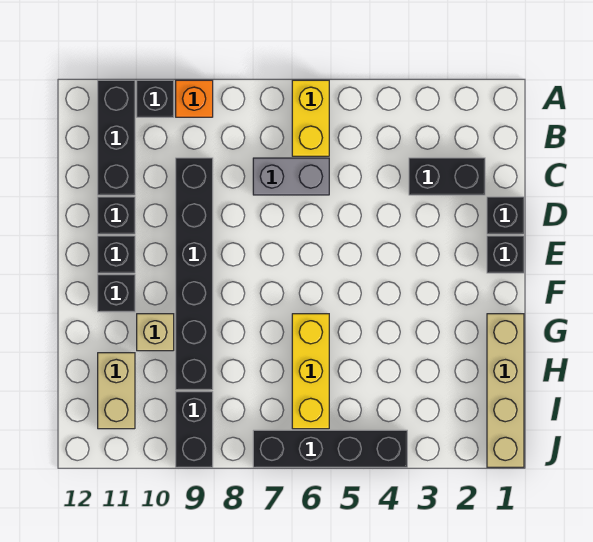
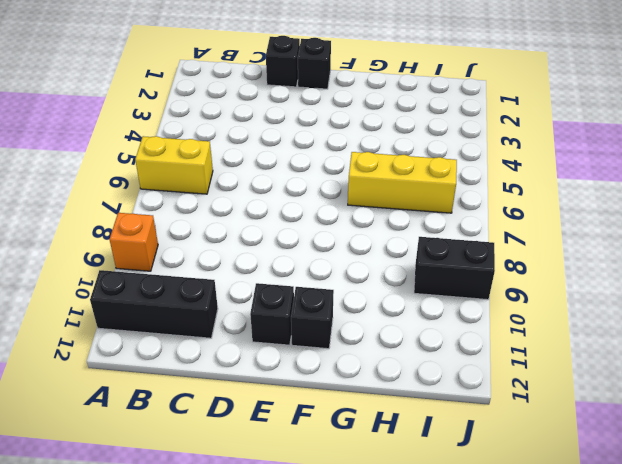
none -> black 1x1 brick [137,80,174,117]
none -> black 1x2 brick [409,158,485,195]
none -> grey 1x2 brick [253,158,329,195]

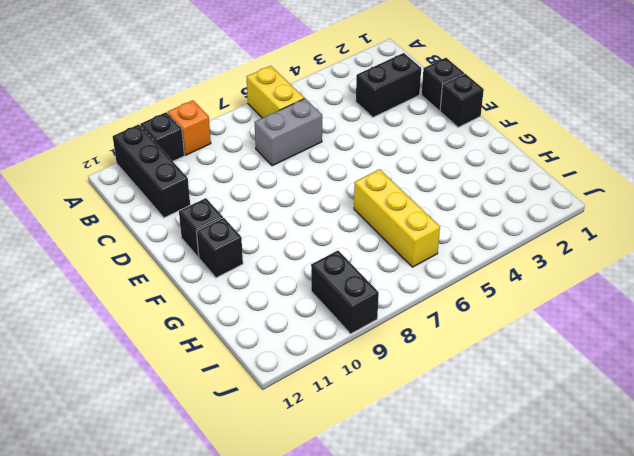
none -> black 1x6 brick [176,158,213,390]
none -> black 1x1 brick [98,197,135,234]
none -> tan 1x4 brick [487,314,524,467]

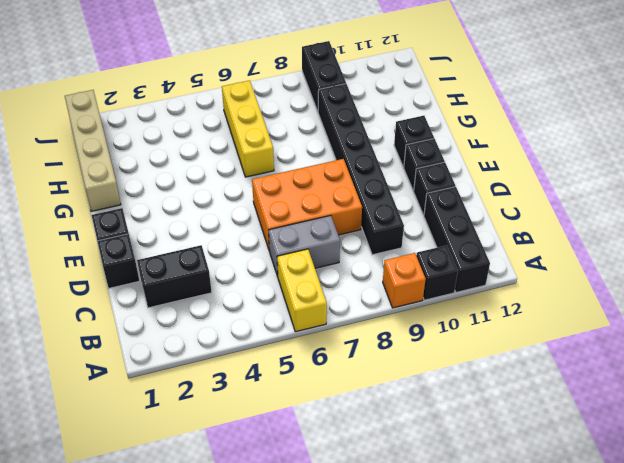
orange 2x3 brick [252,159,362,249] -> none
none -> tan 1x1 brick [137,314,174,351]
none -> tan 1x2 brick [98,353,135,429]
none -> black 1x4 brick [253,430,407,467]

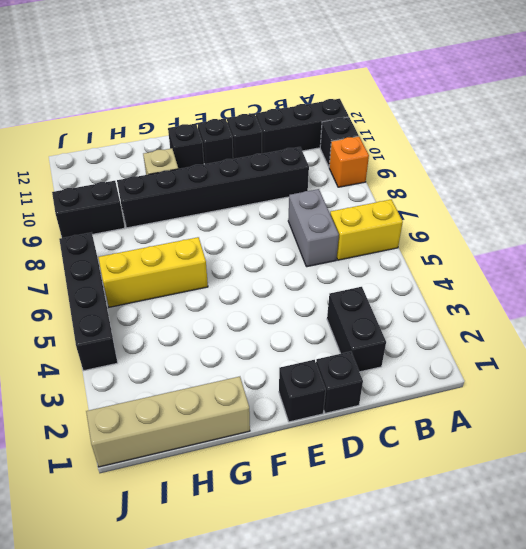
none -> tan 1x2 brick [98,353,135,429]

